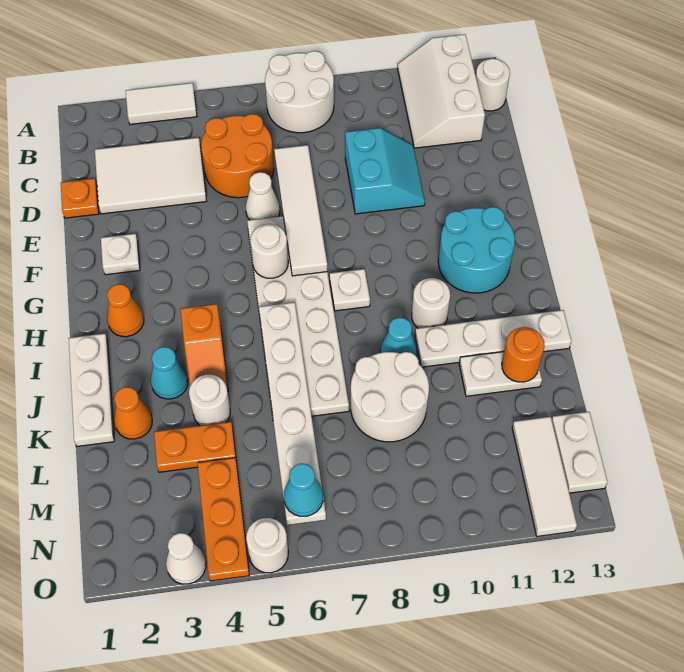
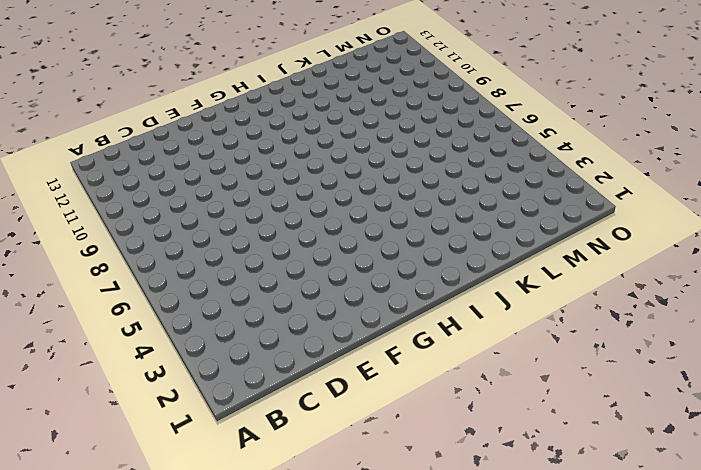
none -> white 1x2 tile [126,83,197,124]
none -> white 2x2 round brick [265,51,334,133]
none -> white 2x3 slope [398,34,485,148]
none -> white 1x1 round brick [476,59,510,111]

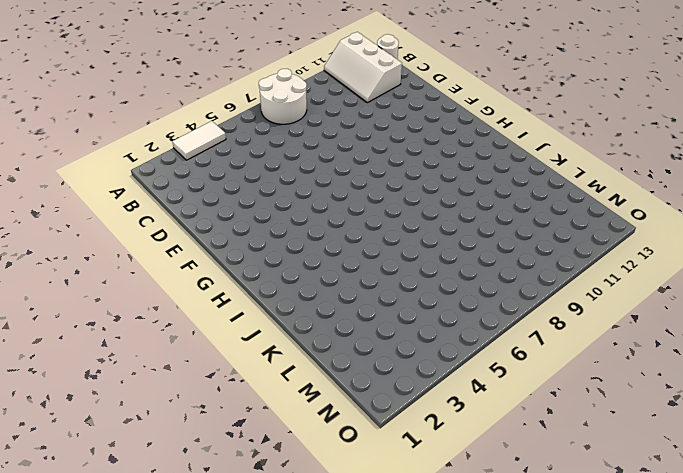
none -> white 2x3 tile [95,138,206,214]
none -> orange 2x2 round brick [201,114,274,198]
none -> orange 1x1 plate [61,178,99,218]
none -> cyan 2x2 slope [345,128,425,214]

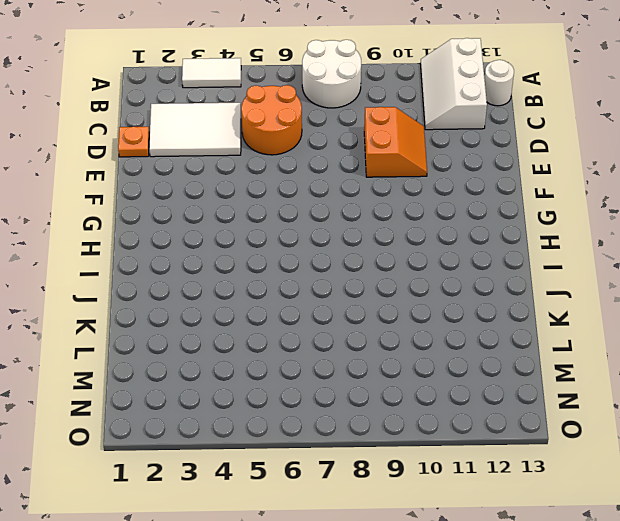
orange 2x2 slope [364,107,427,177] -> cyan 2x2 slope [345,128,425,214]
none -> white 1x1 cone [246,172,280,220]
none -> white 1x1 plate [101,234,140,275]
none -> white 2x6 plate [247,216,349,416]
none -> cyan 2x2 round brick [438,207,515,293]

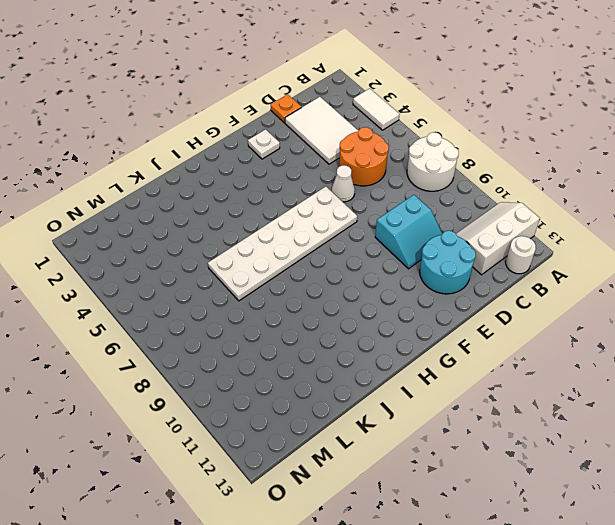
cyan 2x2 round brick [420,231,476,294] -> cyan 2x2 round brick moved to [438,207,515,293]
none -> orange 1x1 cone [107,284,144,337]
none -> white 1x1 plate [330,269,370,311]
none -> white 1x3 plate [69,334,114,446]
none -> orange 1x2 slope [181,304,228,392]

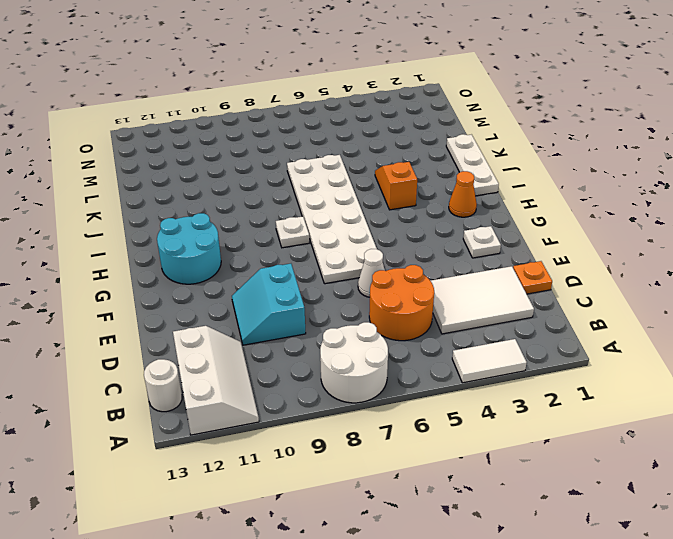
none -> white 1x1 round brick [412,278,450,328]
none -> cyan 1x1 cone [151,347,188,399]
none -> cyan 1x1 cone [380,318,417,355]
none -> white 1x4 plate [415,310,571,367]

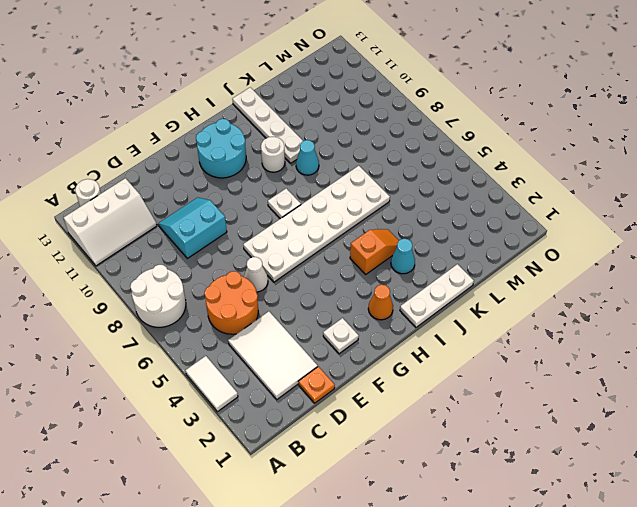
none -> orange 1x1 cone [114,387,152,439]
none -> white 1x1 round brick [189,375,230,426]
none -> white 2x2 round brick [351,352,429,442]
none -> white 1x2 plate [459,352,542,396]

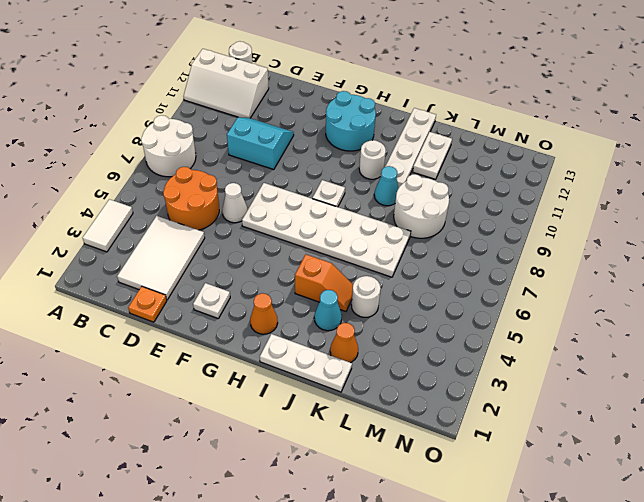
none -> orange 1x2 plate [154,422,236,472]
none -> orange 1x3 plate [197,458,249,581]
none -> white 1x3 tile [512,417,577,536]
none -> white 1x2 plate [552,412,608,493]

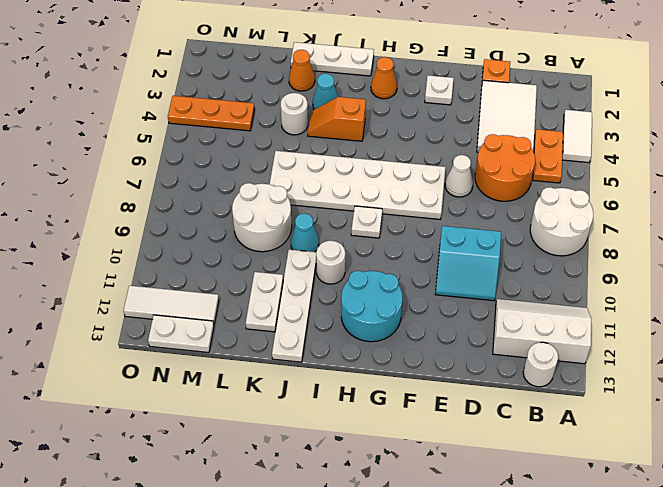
orange 1x2 plate [533,129,563,183] -> orange 1x2 plate moved to [154,422,236,472]
none -> white 1x1 cone [166,533,206,584]
none -> white 1x1 round brick [246,518,288,573]
none -> white 1x4 tile [274,145,327,276]
none -> white 1x1 round brick [250,224,288,278]

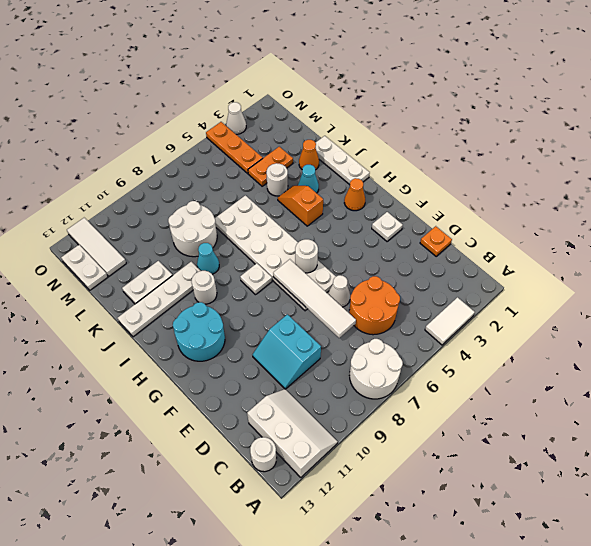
none -> white 2x3 tile [95,138,206,214]
none -> white 1x1 round brick [246,518,288,573]
none -> white 1x6 plate [259,302,326,525]
none -> orange 1x1 round brick [502,327,545,382]

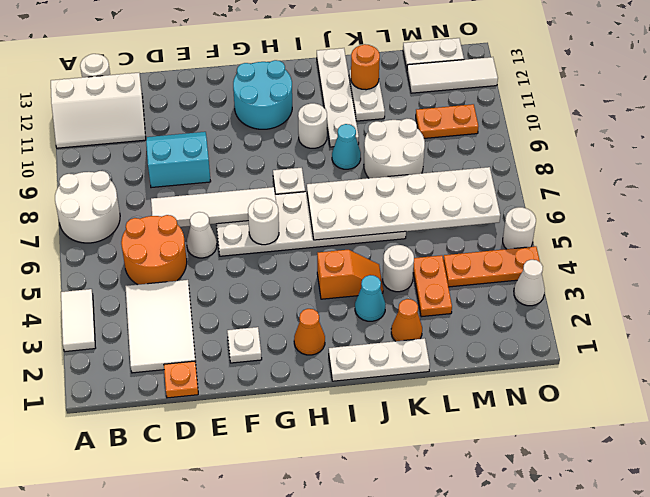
white 2x6 plate [307,167,500,240] -> white 1x6 plate [259,302,326,525]
orange 1x2 plate [416,104,478,138] -> none
none -> cyan 1x1 cone [283,464,323,516]

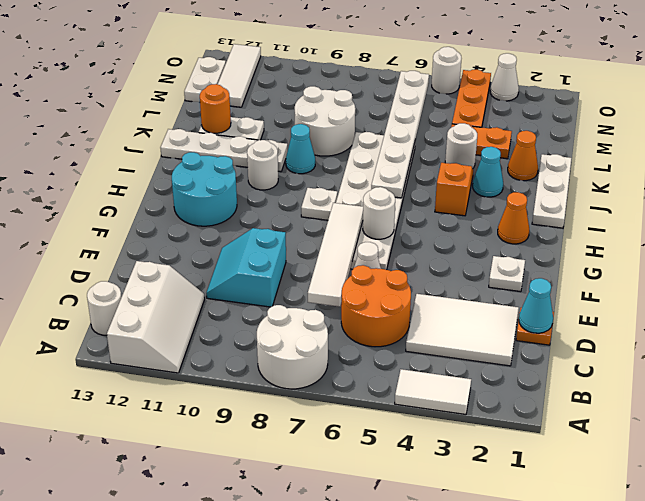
cyan 1x1 cone [519,278,553,333] -> cyan 1x1 cone moved to [283,464,323,516]

